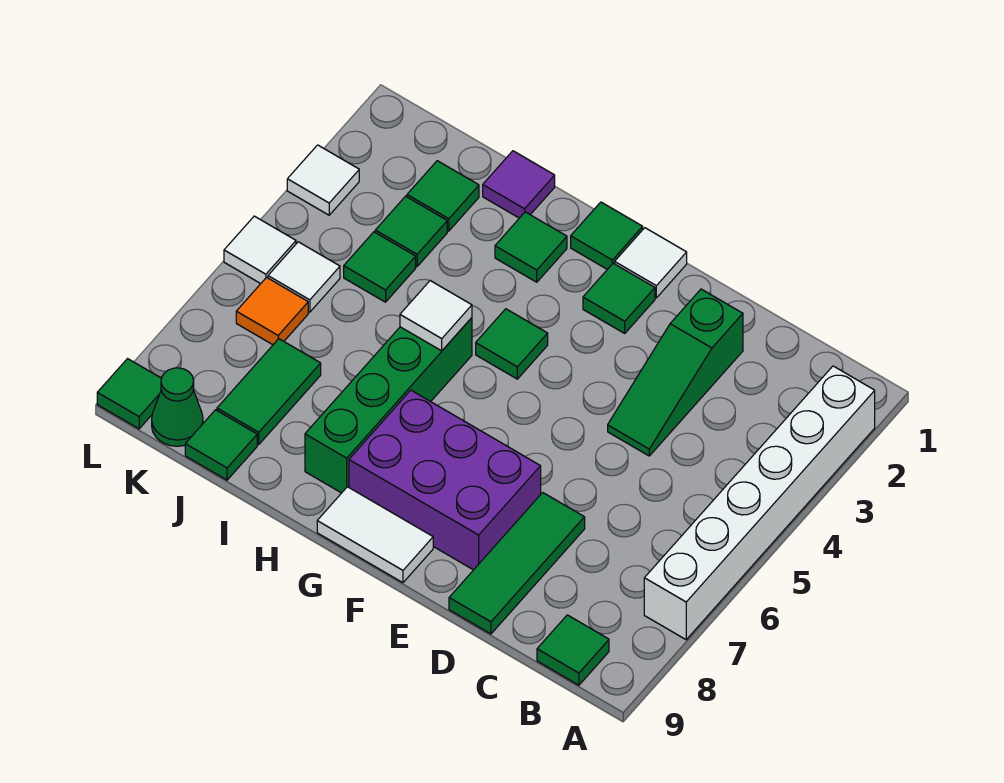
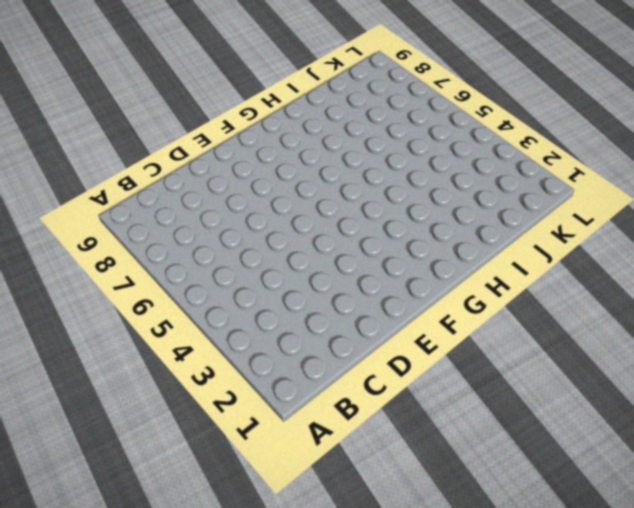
none -> white 1x6 brick [644,366,875,640]
none -> green 1x1 tile [537,615,609,685]
none -> green 1x3 slope [608,289,743,456]

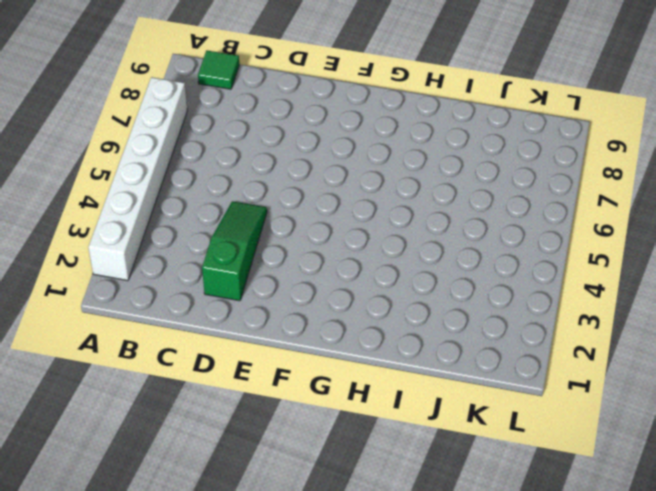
none -> green 1x3 tile [449,493,585,634]
none -> purple 2x3 brick [349,390,541,570]
none -> white 1x1 tile [615,228,687,298]

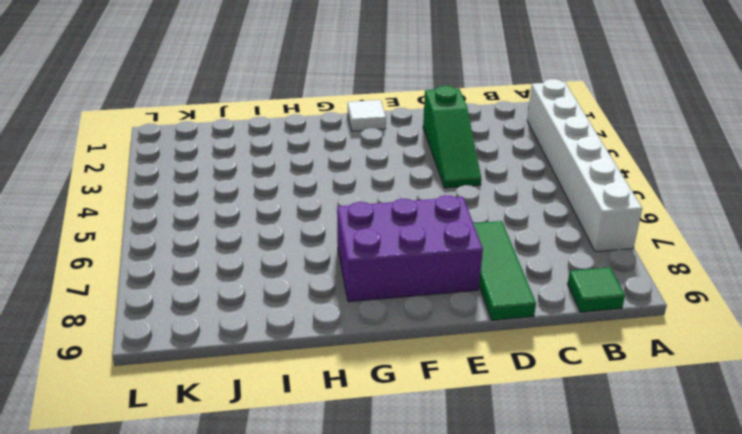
none -> green 1x1 tile [583,263,655,333]
none -> white 1x2 tile [317,487,433,583]
none -> green 1x1 tile [571,202,643,269]

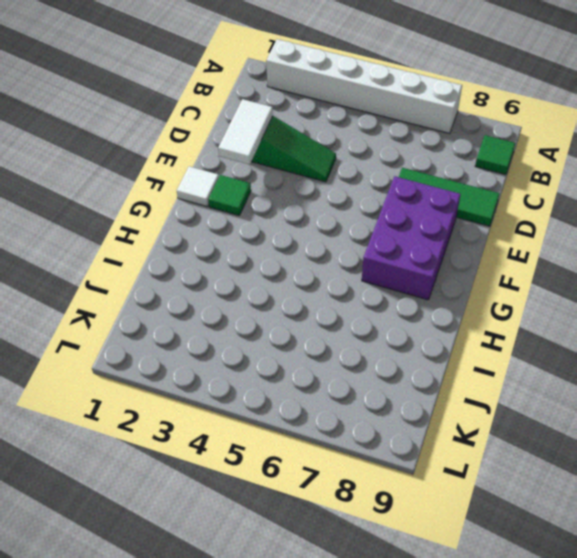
white 1x2 tile [218,99,273,164] -> white 1x2 tile moved to [317,487,433,583]
none -> green 1x1 tile [571,202,643,269]
none -> green 1x1 tile [476,309,548,379]
none -> green 1x1 tile [495,212,567,282]

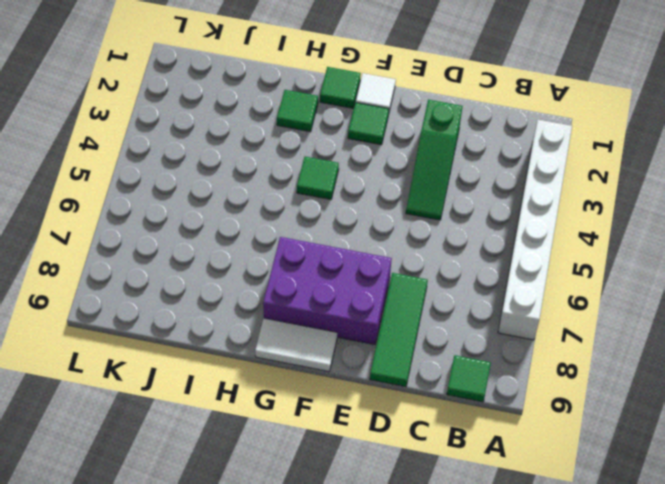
none -> green 1x4 brick [305,318,472,493]
none -> purple 1x1 tile [483,151,555,218]
none -> green 1x1 tile [407,161,479,231]

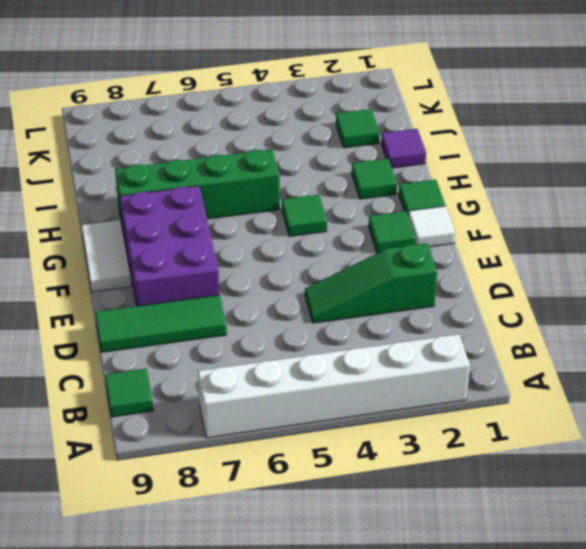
none -> green 1x1 tile [375,196,447,266]
none -> green 1x1 tile [344,232,416,302]
none -> green 1x2 tile [217,339,321,444]

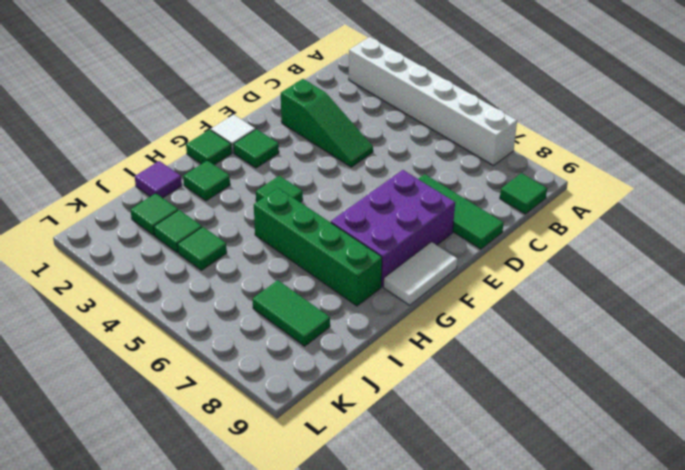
none -> green 1x1 tile [185,410,257,480]
none -> white 1x1 tile [268,242,340,312]
none -> orange 1x1 tile [236,277,308,345]

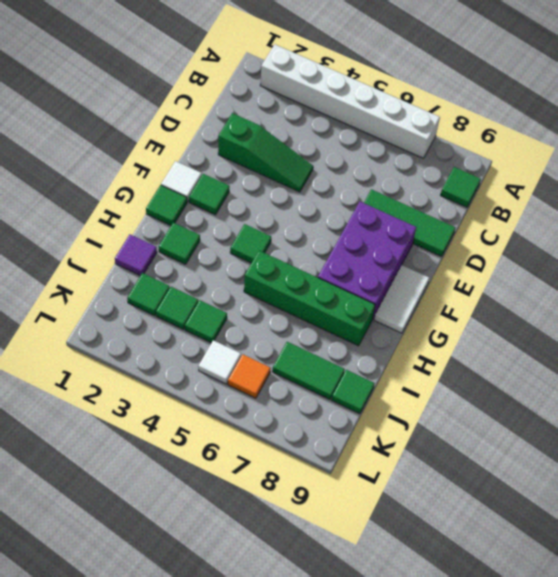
none -> green 1x1 cone [152,368,203,446]
none -> white 1x1 tile [287,145,359,215]
none -> white 1x1 tile [224,216,296,284]

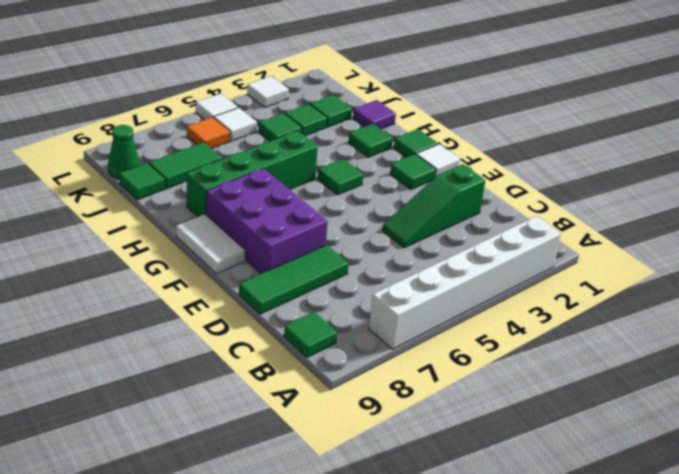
none -> green 1x1 tile [97,359,162,429]
none -> white 1x1 tile [400,281,472,351]

